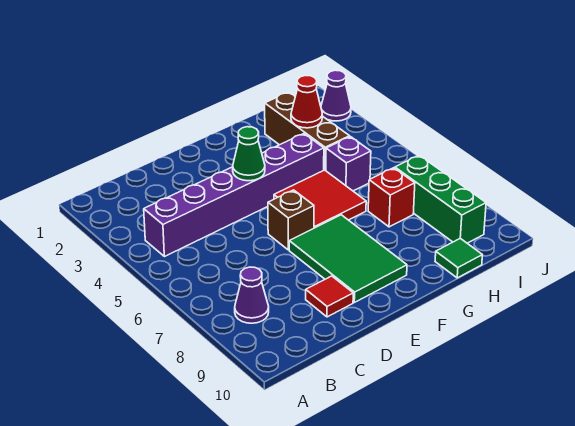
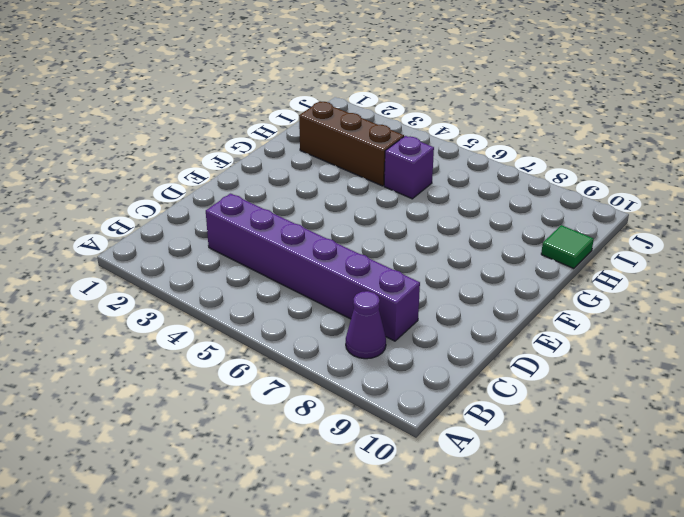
purple 1x6 brick [206,194,420,341] -> purple 1x6 brick turned to [144,134,324,257]
none -> red 1x1 tile [306,276,353,317]
none -> brown 1x1 brick [268,190,314,250]
none -> green 2x3 tile [289,215,407,302]

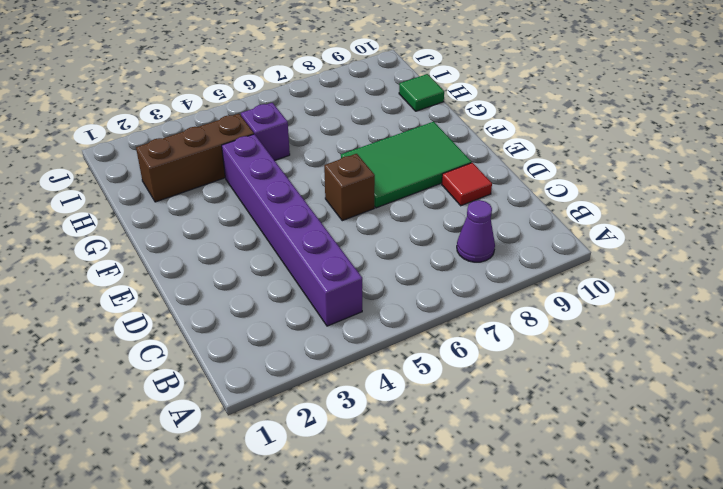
none -> red 2x2 tile [274,170,366,228]
none -> red 1x1 brick [368,168,415,227]
none -> green 1x3 brick [395,155,486,243]

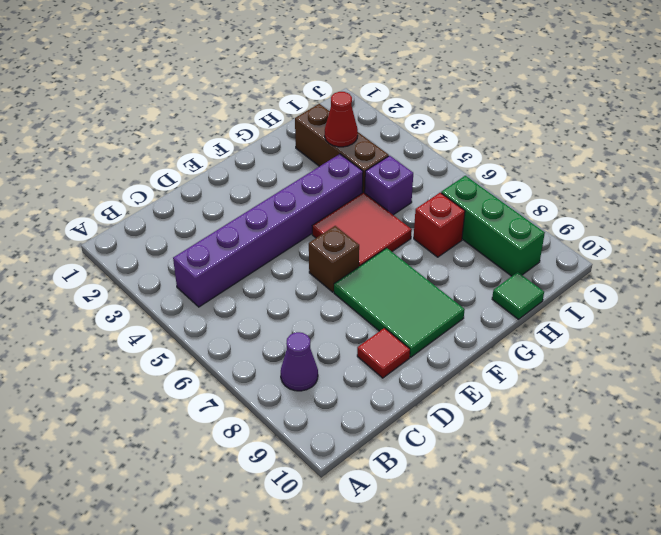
none -> purple 1x1 cone [321,70,351,121]
none -> green 1x1 cone [233,127,265,181]

